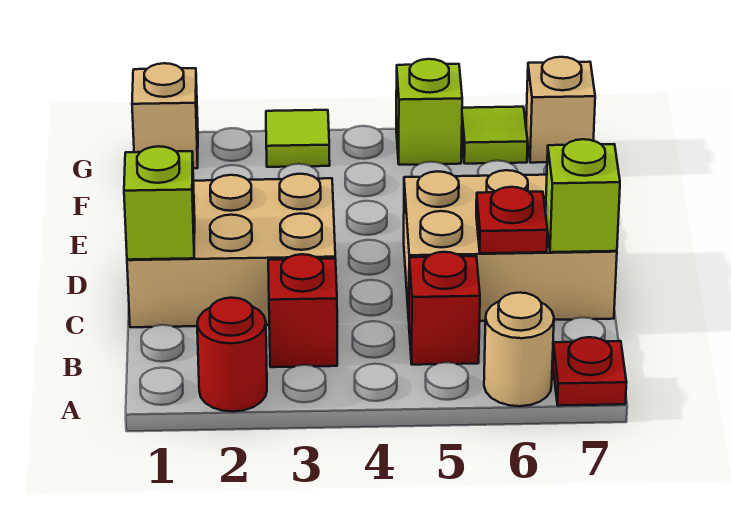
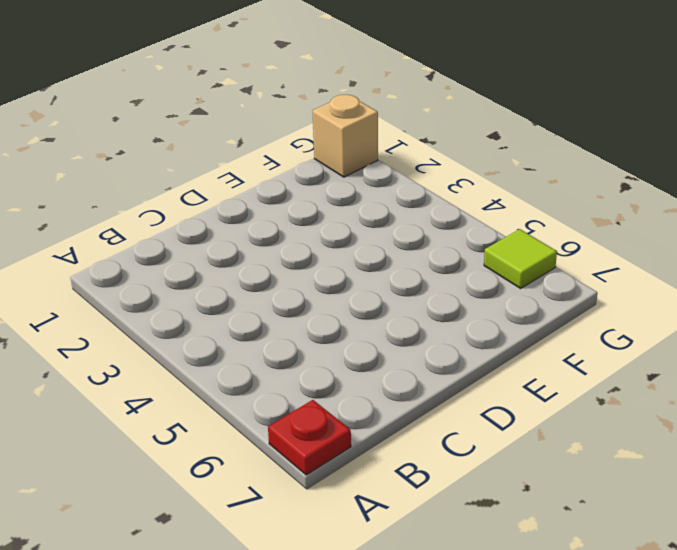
none -> red 1x1 round brick [197,298,267,412]
none -> tan 1x1 round brick [484,293,554,406]
none -> red 1x1 brick [268,254,337,367]

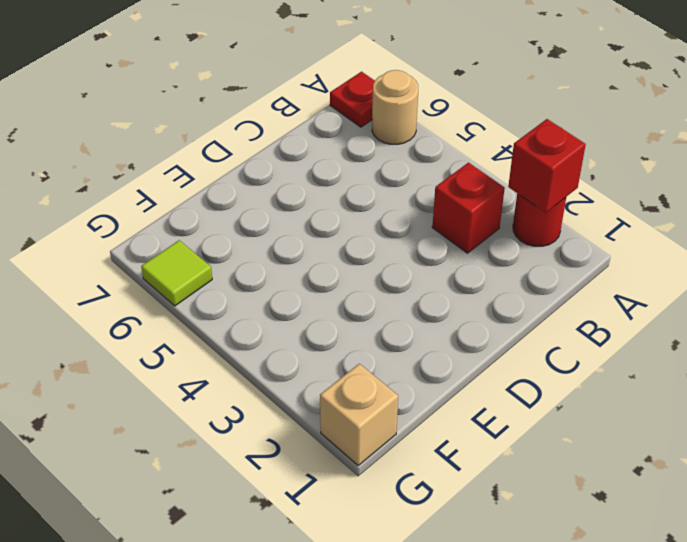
red 1x1 brick [508,119,586,213] -> red 1x1 brick moved to [409,252,480,365]
none -> tan 2x3 brick [127,174,335,327]
none -> tan 2x3 brick [404,170,617,321]
none -> lime 1x1 tile [266,110,330,167]

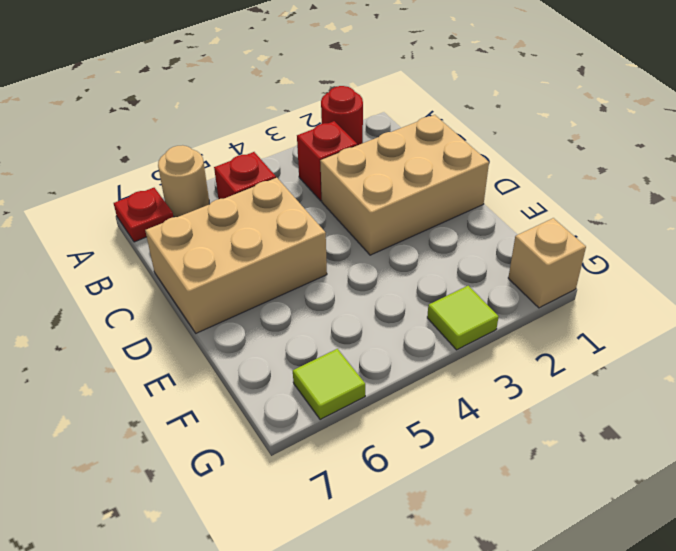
none -> lime 1x1 brick [396,59,462,165]
none -> tan 1x1 brick [526,57,595,163]
none -> lime 1x1 brick [124,146,195,260]

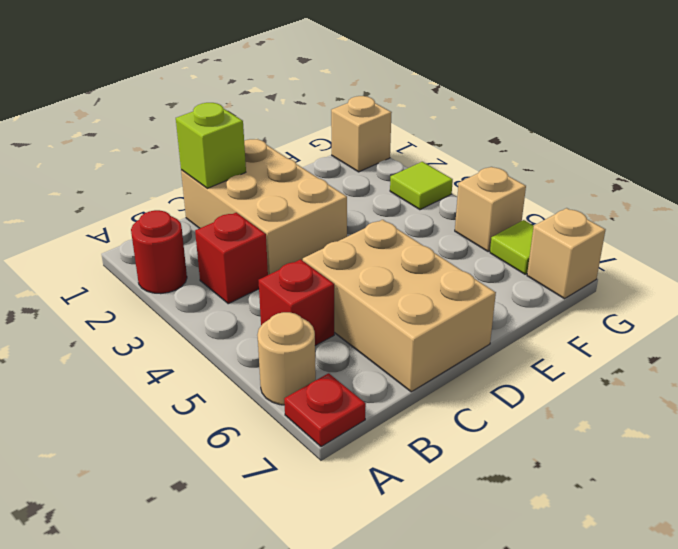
tan 1x1 brick [455,167,526,252] -> lime 1x1 brick [396,59,462,165]
none -> red 1x1 plate [476,187,547,253]
none -> lime 1x1 brick [546,139,620,252]

